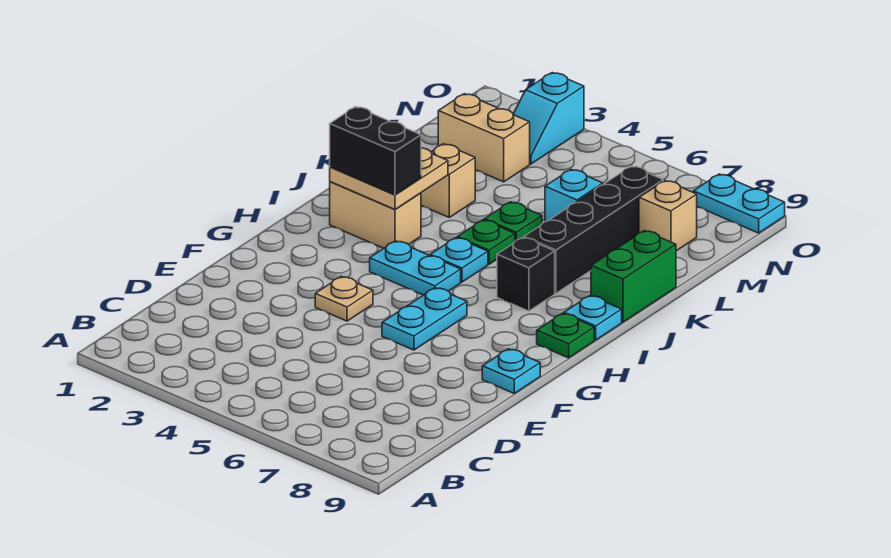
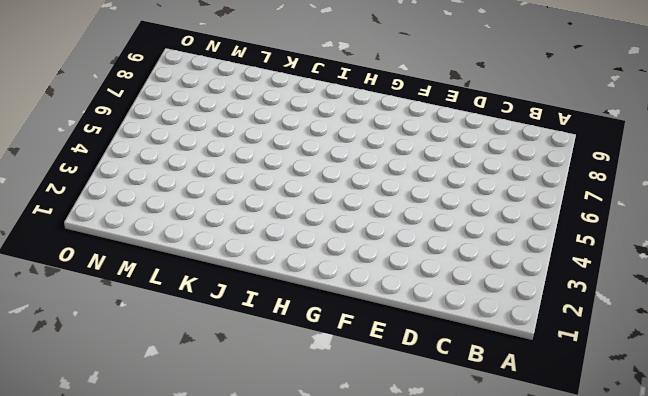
none -> tan 1x1 plate [315,277,373,321]
none -> cyan 1x2 plate [382,288,467,350]
none -> cyan 1x1 plate [482,349,540,393]

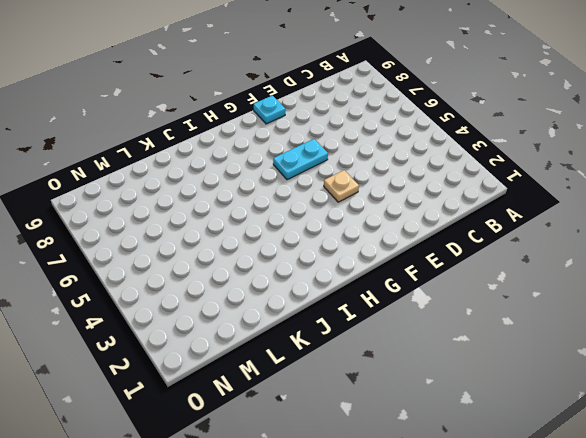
none -> cyan 1x2 plate [370,241,461,295]
none -> green 1x1 plate [537,313,594,358]
none -> tan 1x2 brick [330,182,421,248]

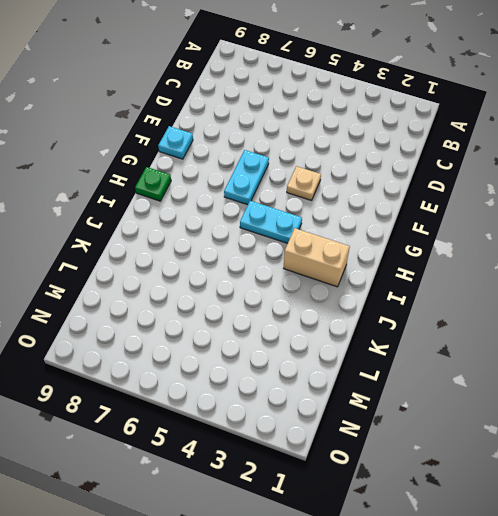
none -> cyan 1x1 plate [430,238,488,282]
none -> black 1x1 brick [497,237,555,311]
none -> cyan 1x1 plate [564,296,622,340]

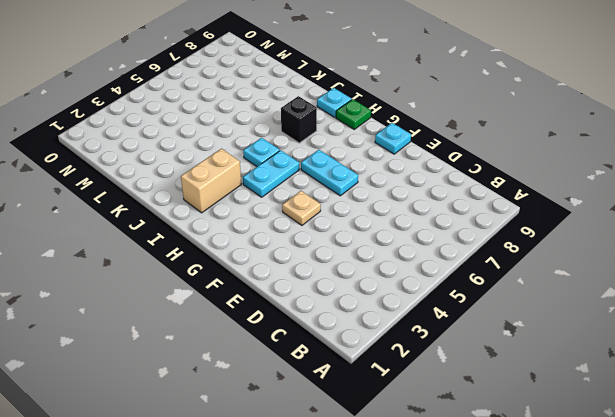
none -> green 1x1 plate [457,220,515,264]
none -> black 1x4 brick [524,166,663,293]
none -> green 1x2 brick [591,231,676,322]

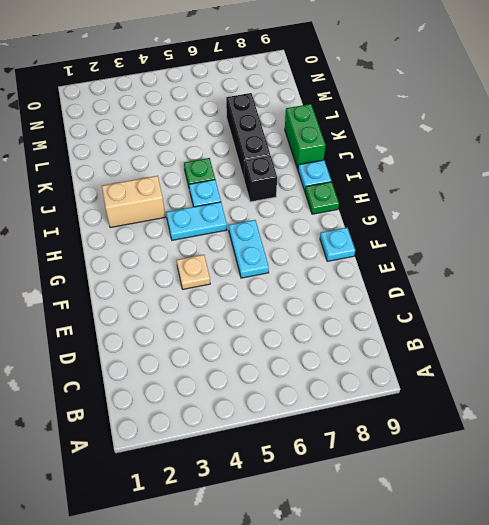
black 1x3 brick [226,93,270,178] -> black 1x4 brick [524,166,663,293]
none -> tan 1x1 brick [421,144,475,217]
none -> green 1x1 plate [484,202,542,241]
none -> cyan 1x1 brick [545,170,603,222]

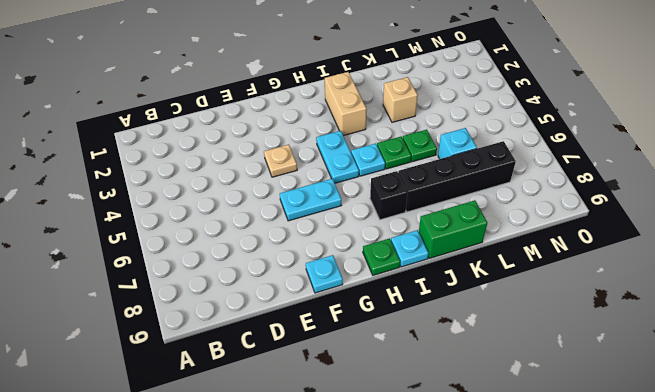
none -> tan 1x2 brick [438,94,530,182]
none -> tan 1x1 brick [639,181,697,251]
none -> cyan 1x2 slope [513,73,584,164]

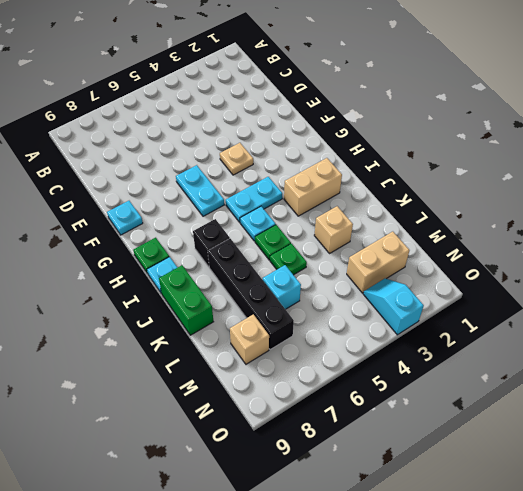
none -> cyan 1x2 plate [693,174,785,233]
none -> tan 2x2 plate [330,148,448,210]
none -> black 1x2 brick [330,107,421,195]

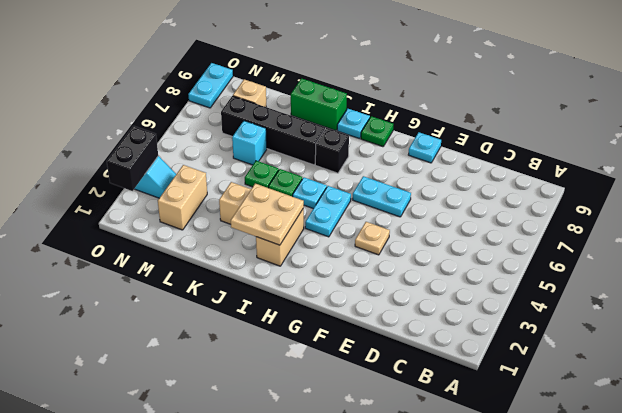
black 1x2 brick [107,126,158,191] -> black 1x2 brick moved to [330,107,421,195]

